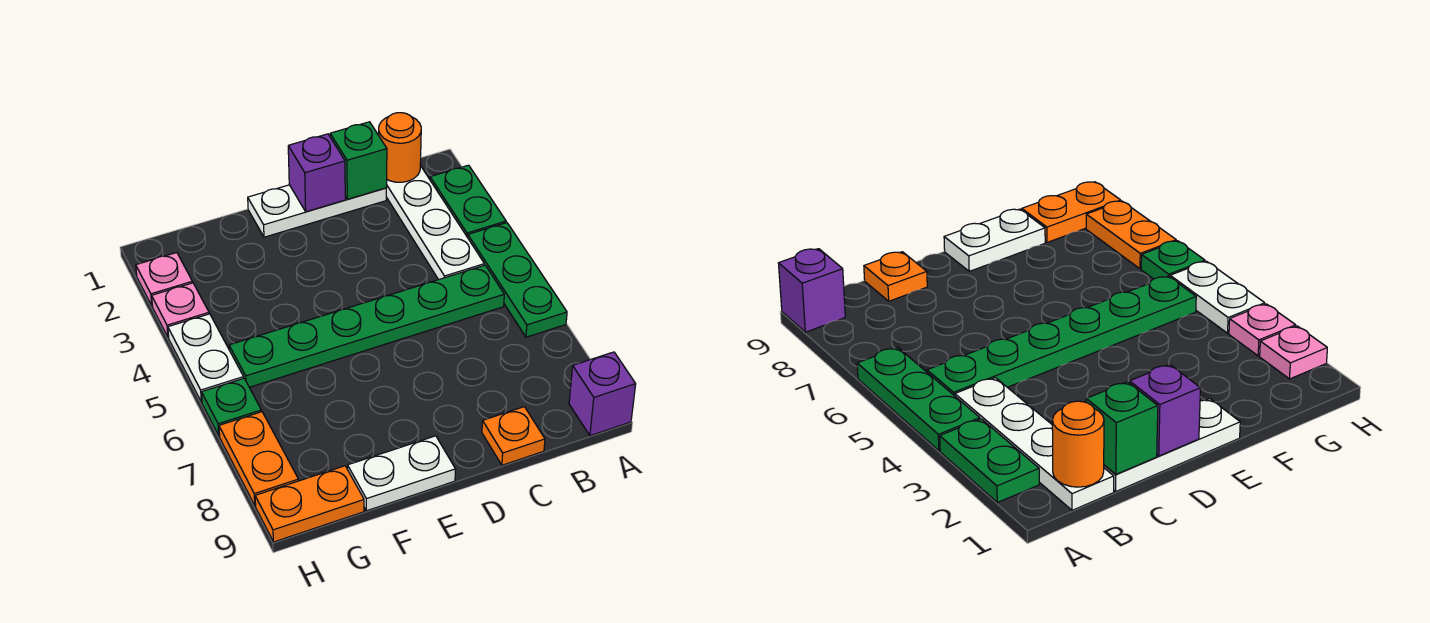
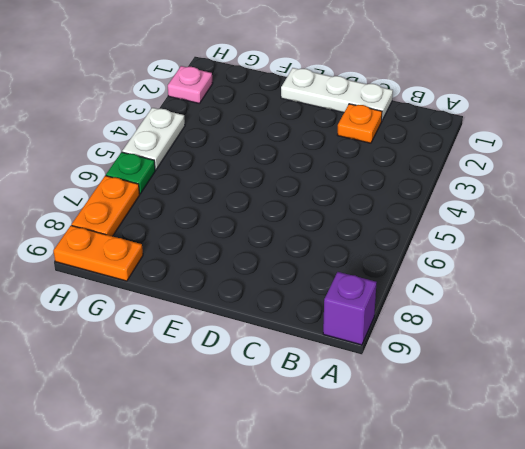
orange 1x1 plate [338,104,382,143] -> orange 1x1 plate moved to [482,407,545,465]
none -> green 1x2 plate [430,165,506,237]
none -> green 1x3 plate [468,223,567,337]
none -> white 1x4 plate [386,166,484,280]

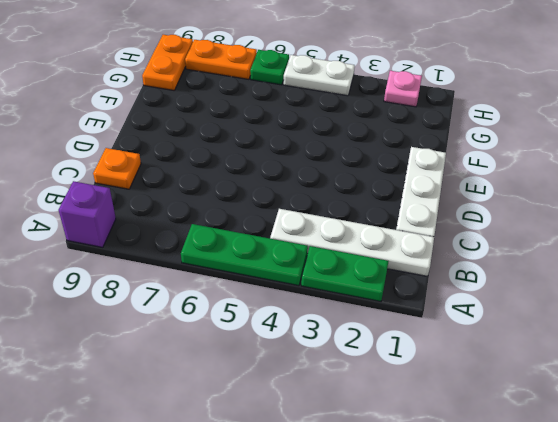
none -> green 1x6 plate [229,265,504,387]
none -> white 1x2 plate [348,436,456,511]
none -> pink 1x1 plate [152,283,209,338]

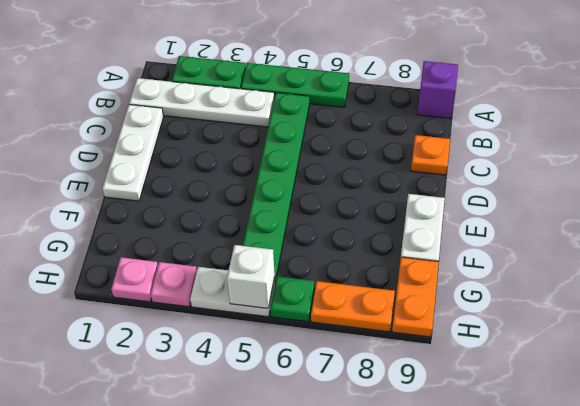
white 1x1 brick [227,245,275,308] -> none
none -> orange 1x1 round brick [379,113,421,182]
none -> green 1x1 brick [330,122,387,199]
none -> purple 1x1 brick [288,134,345,212]

